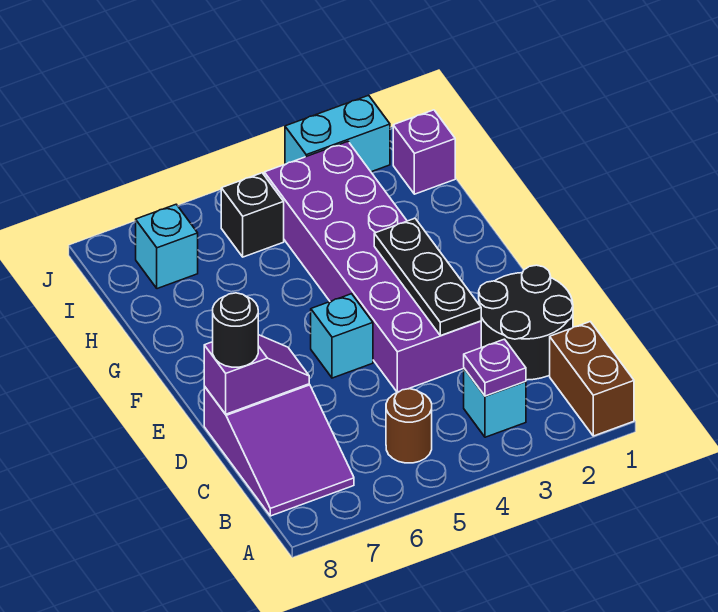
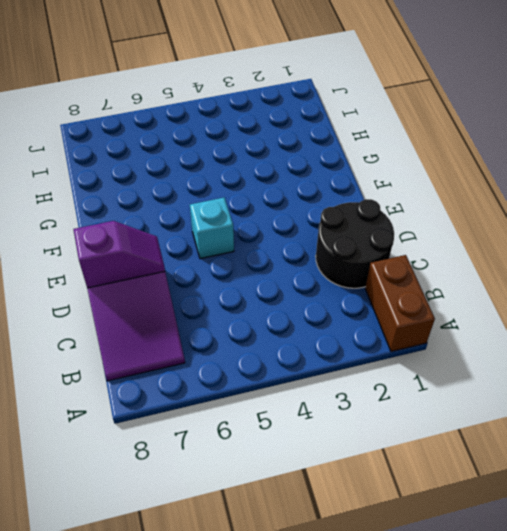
none -> cyan 1x1 brick [464,369,526,437]
none -> brown 1x1 round brick [386,389,432,463]
none -> purple 2x6 brick [264,142,481,392]

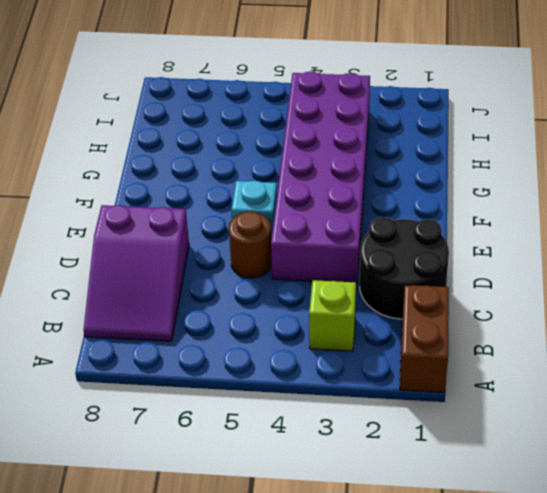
lime 1x1 brick [309,280,356,351] -> cyan 1x1 brick [464,369,526,437]
brown 1x1 round brick [229,211,272,278] -> brown 1x1 round brick moved to [386,389,432,463]
none -> purple 1x1 brick [393,110,455,194]
none -> black 1x1 brick [221,173,284,257]
none -> cyan 1x1 brick [136,204,198,289]

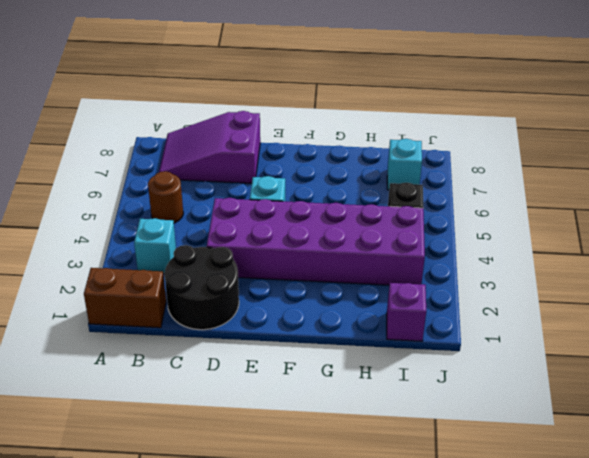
none -> cyan 1x2 brick [285,95,390,172]
none -> purple 1x1 plate [464,339,526,396]
none -> black 1x3 plate [374,218,481,336]

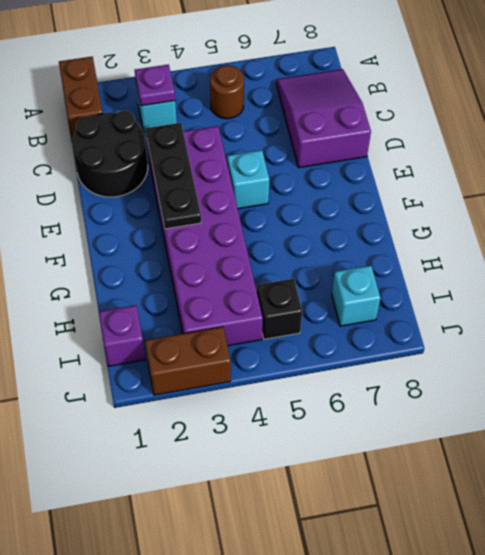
brown 1x2 brick [145,327,231,395] -> cyan 1x2 brick [285,95,390,172]
none -> purple 1x2 slope [204,335,309,414]
none -> black 1x1 round brick [213,293,258,367]

